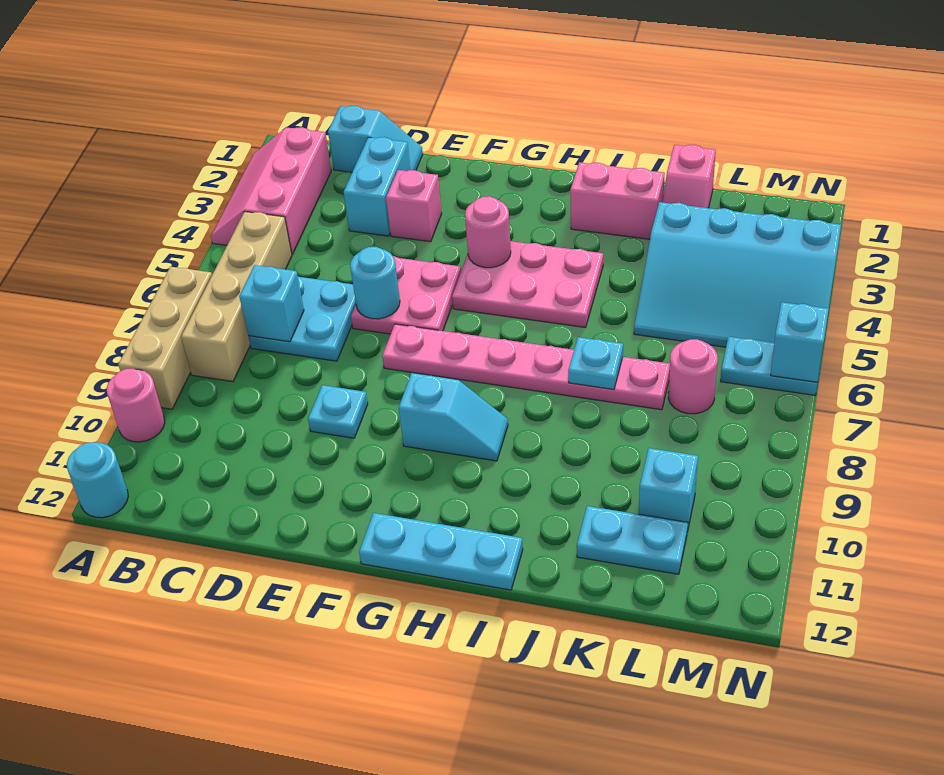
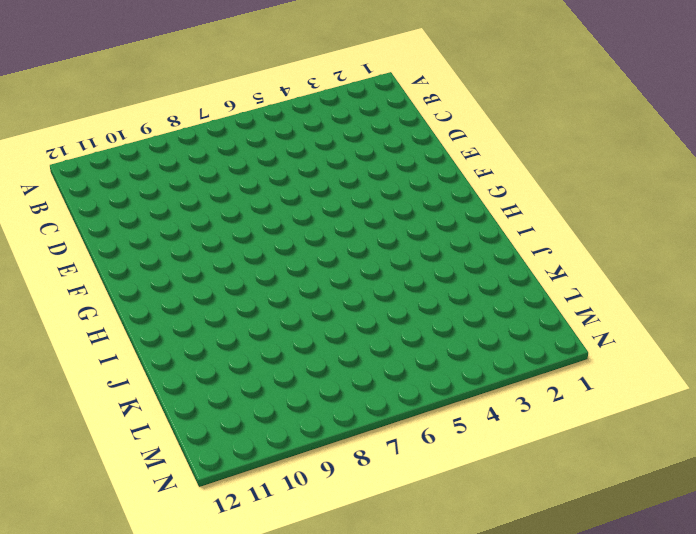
none -> pink 2x3 slope [211,127,331,254]
none -> tan 1x3 brick [118,267,212,409]
none -> pink 1x1 round brick [107,369,165,442]

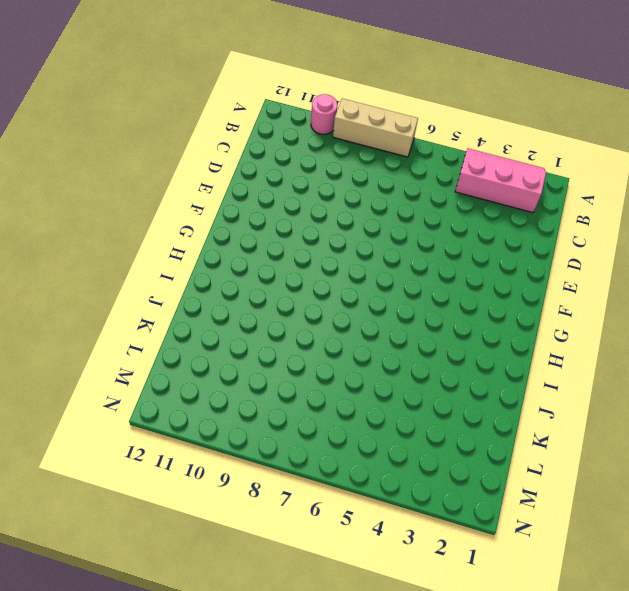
none -> cyan 1x1 round brick [67,442,128,518]
none -> tan 1x4 brick [181,212,292,382]
none -> cyan 1x2 slope [328,106,423,172]

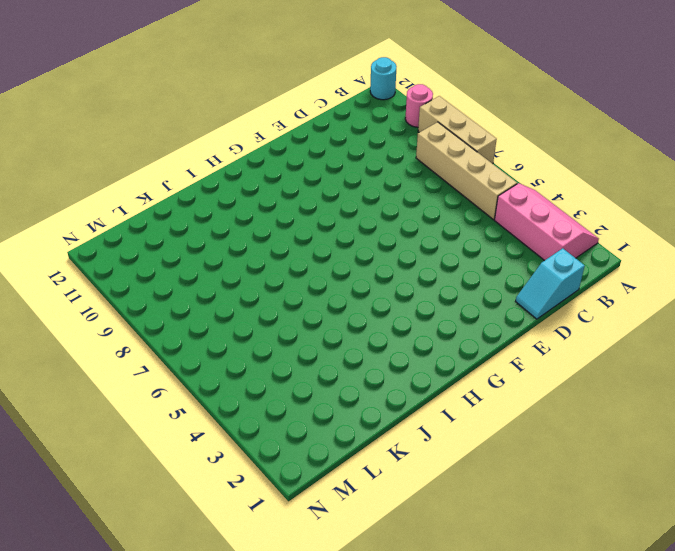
none -> cyan 2x2 plate [248,277,356,361]
none -> cyan 1x2 brick [344,137,410,236]
none -> pink 1x1 brick [386,170,442,242]

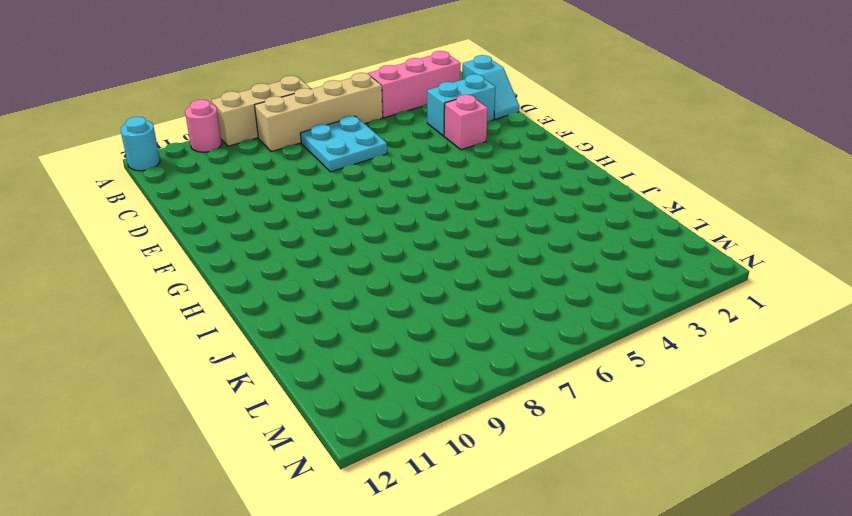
none -> pink 2x2 plate [351,256,461,334]
none -> cyan 1x1 plate [308,385,368,438]
none -> pink 1x6 plate [382,324,670,410]

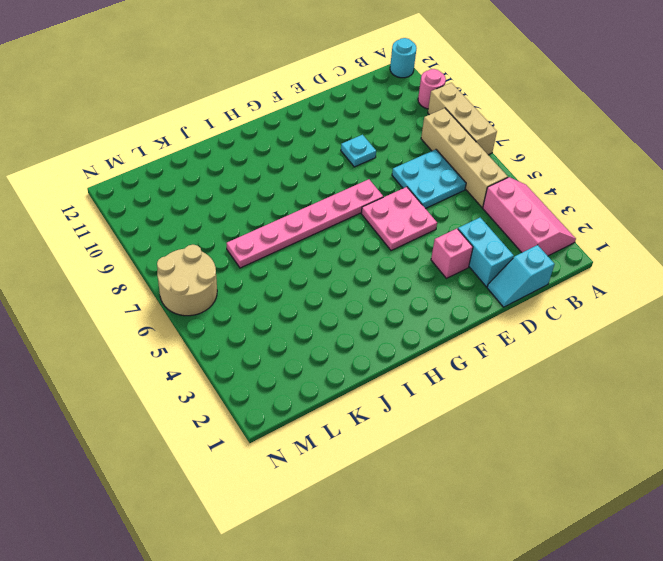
tan 2x2 round brick [157,245,217,316] -> cyan 1x2 plate [721,336,817,395]
none -> pink 2x3 plate [452,241,603,328]
none -> cyan 1x2 slope [399,373,508,461]
none -> cyan 1x3 plate [359,513,523,590]

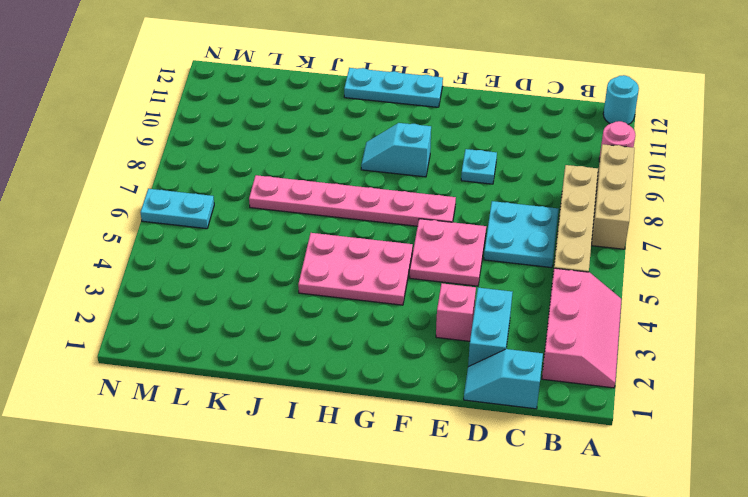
none -> pink 1x2 brick [570,162,665,239]
none -> pink 1x2 slope [663,145,716,208]
none -> cyan 3x4 slope [634,202,841,347]

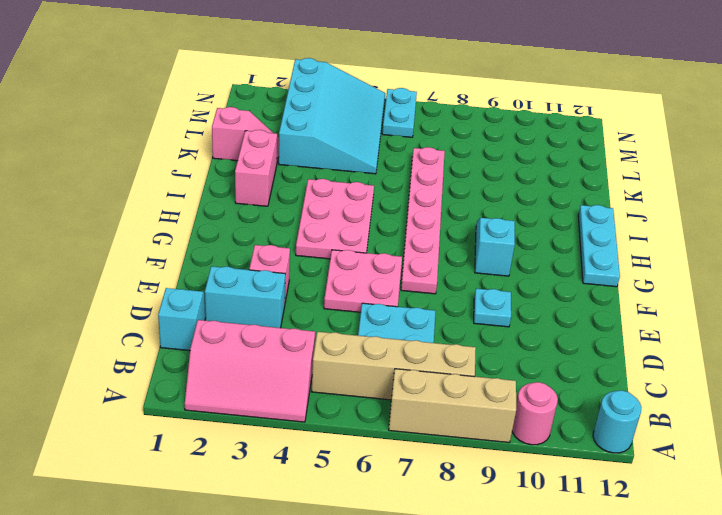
none -> cyan 1x2 plate [577,506,688,574]
none -> pink 1x1 round brick [668,339,718,414]
none -> cyan 1x1 brick [639,448,698,531]

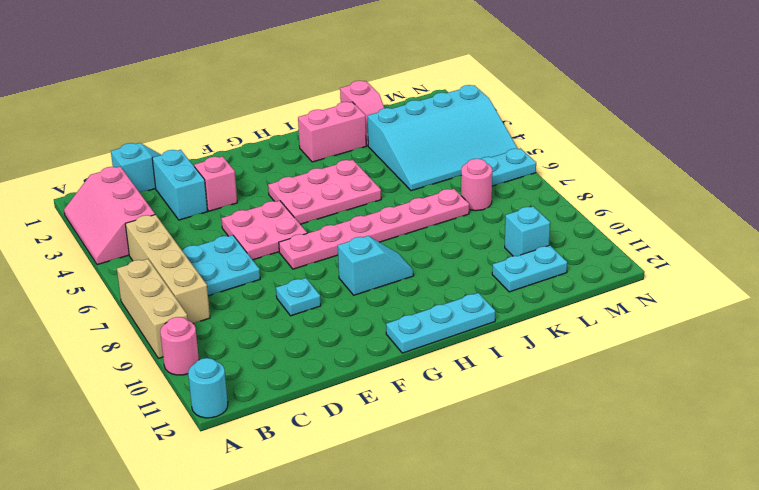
none -> cyan 1x1 brick [239,265,304,342]
none -> cyan 1x1 round brick [350,247,400,319]
none -> pink 1x1 round brick [465,196,511,268]

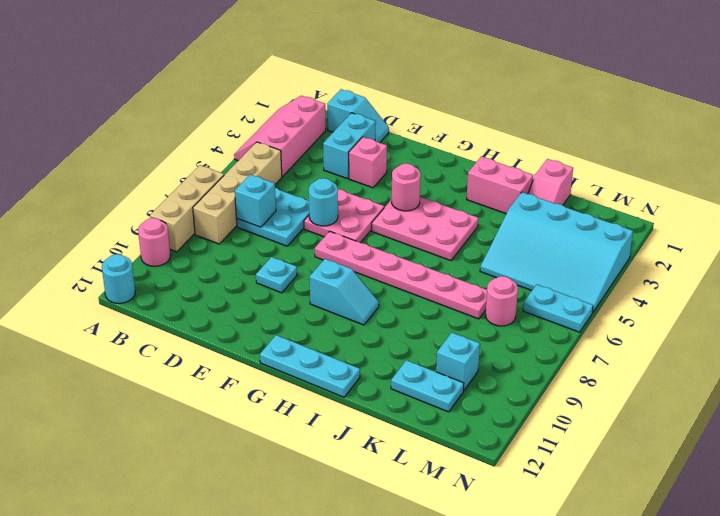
none -> cyan 1x1 plate [568,337,623,390]
none -> cyan 1x1 brick [771,302,829,382]

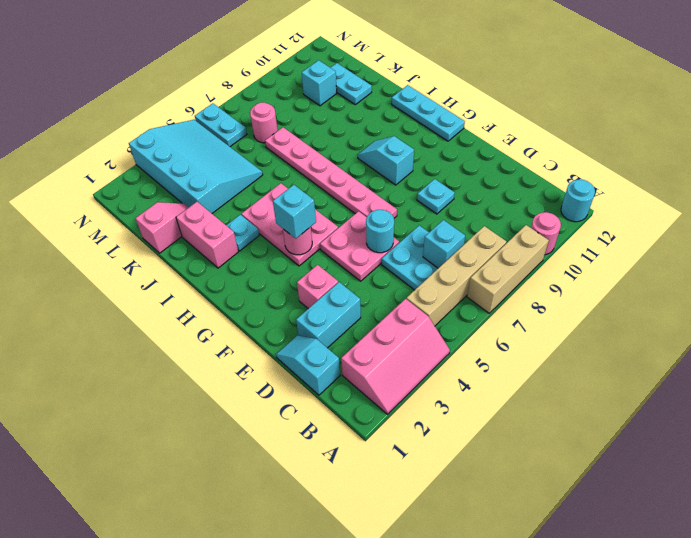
cyan 1x1 brick [273,185,316,238] -> cyan 1x1 brick moved to [771,302,829,382]
cyan 1x1 plate [226,215,259,251] -> cyan 1x1 plate moved to [568,337,623,390]

